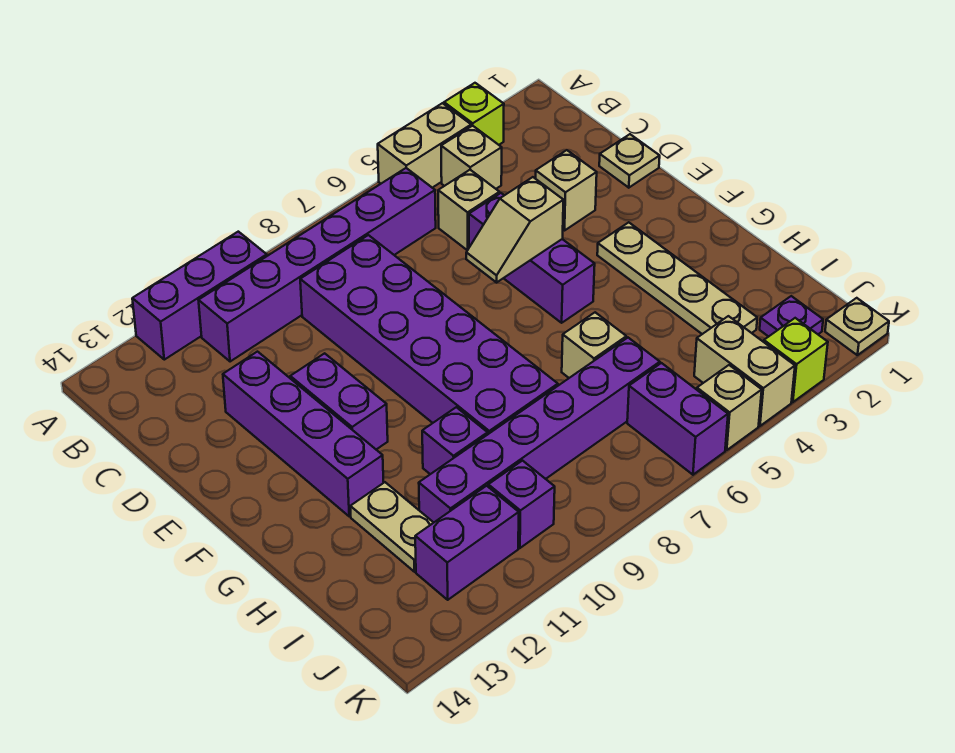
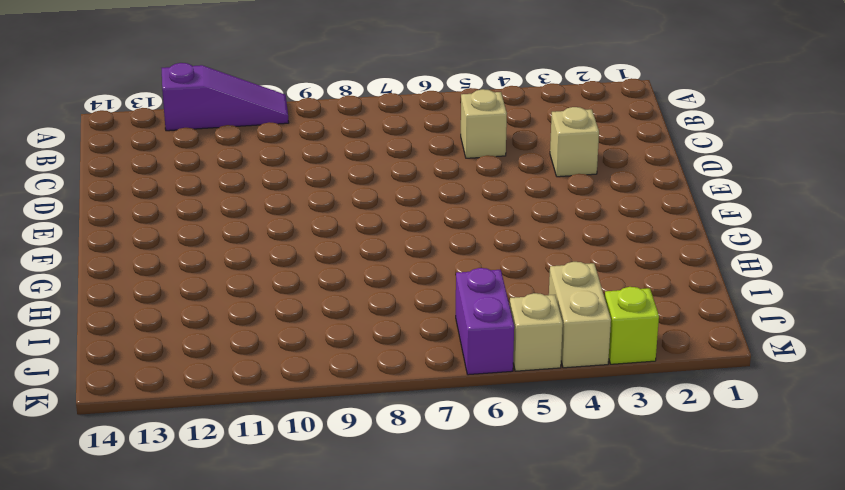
purple 1x3 slope [162,63,289,131] -> purple 1x3 brick [132,232,267,360]
none -> lime 1x1 brick [444,83,504,145]
none -> tan 1x2 brick [378,103,471,188]
none -> tan 1x1 brick [441,126,502,189]

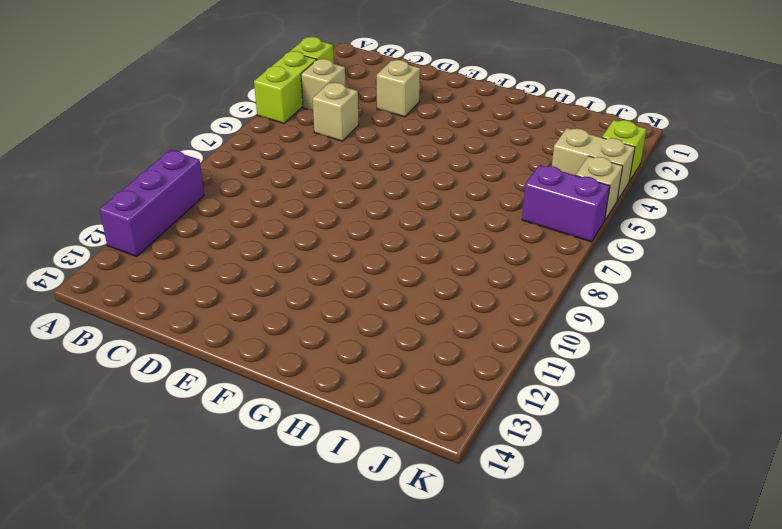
lime 1x2 brick [254,51,316,123] -> tan 1x2 brick [378,103,471,188]
none -> purple 1x6 brick [199,168,436,362]
none -> purple 2x6 brick [300,235,558,434]
none -> tan 1x1 plate [599,134,660,188]

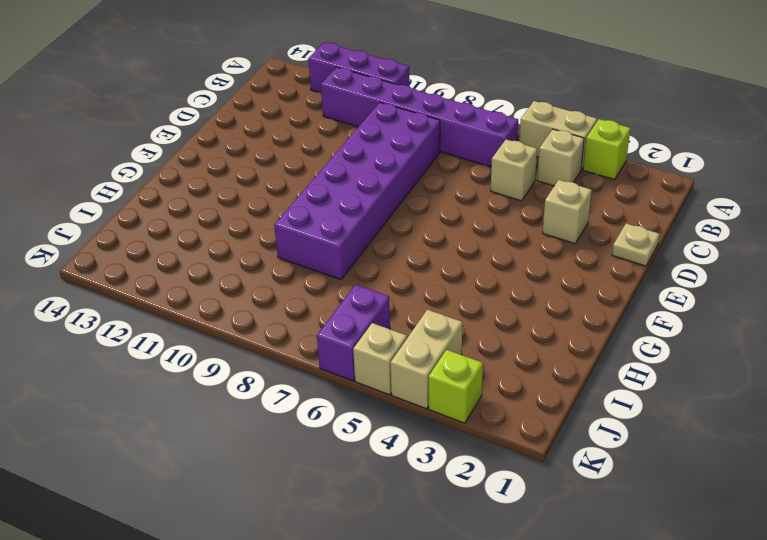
none -> purple 1x3 brick [469,193,595,323]
none -> purple 1x4 brick [223,352,384,516]
none -> purple 1x2 brick [290,353,388,449]

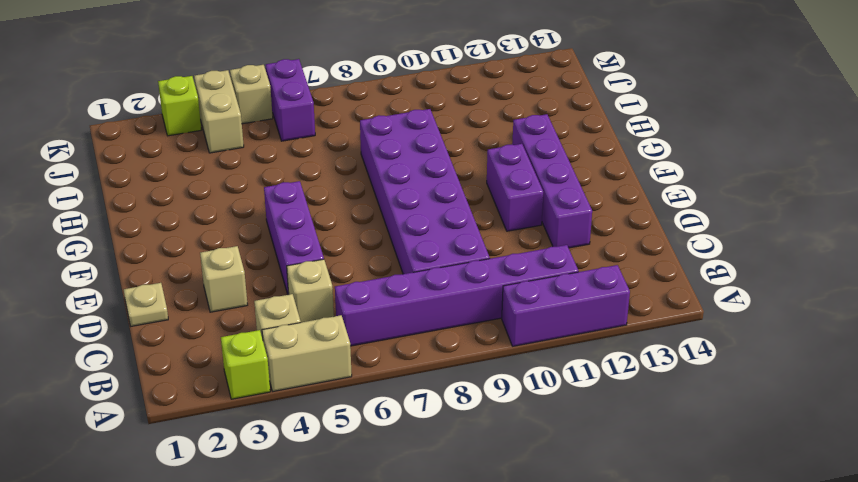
none -> tan 1x4 plate [597,222,757,334]
none -> tan 1x1 brick [562,312,626,378]
none -> purple 1x1 brick [422,407,488,474]

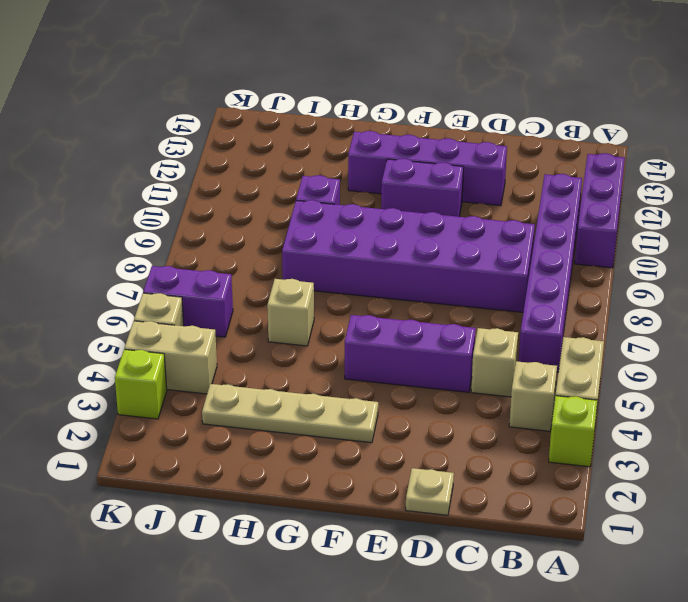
none -> tan 1x1 brick [536,150,597,230]
none -> tan 1x2 plate [350,482,434,572]
none -> purple 1x6 brick [419,338,660,522]

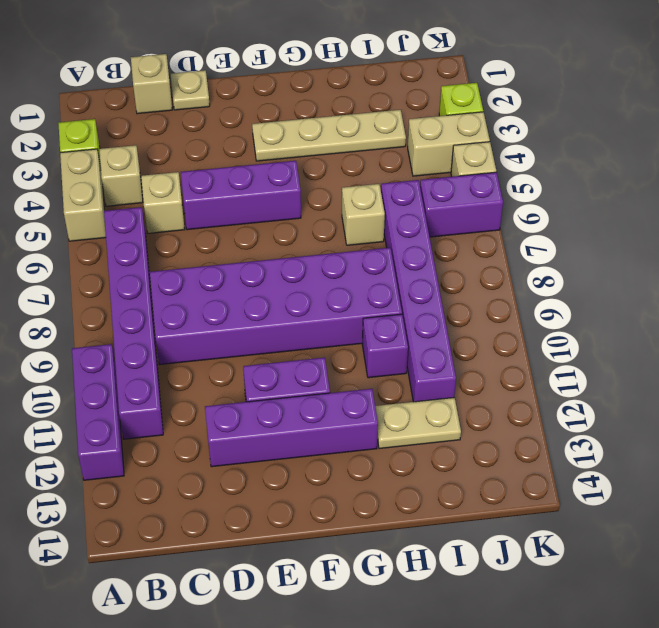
tan 1x1 brick [131,54,172,114] -> tan 1x1 brick moved to [536,150,597,230]
none -> purple 1x1 plate [760,296,823,337]
none -> purple 1x1 brick [488,461,555,548]
none -> purple 1x2 brick [415,486,519,600]

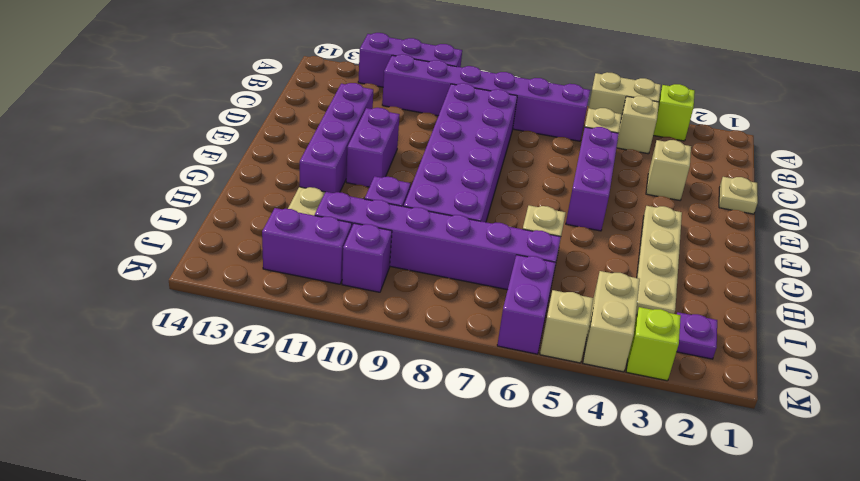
none -> tan 1x1 plate [825,298,889,355]
none -> tan 1x2 slope [466,177,563,282]

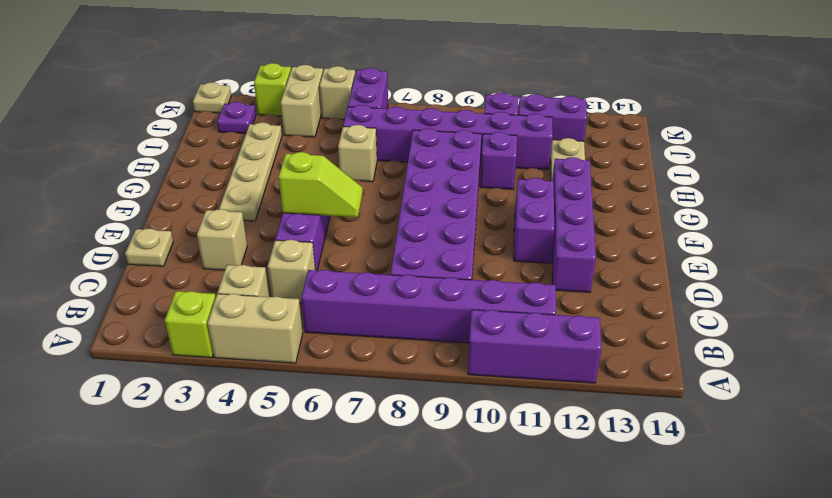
lime 1x2 slope [279,152,363,217] -> tan 1x2 slope [466,177,563,282]

